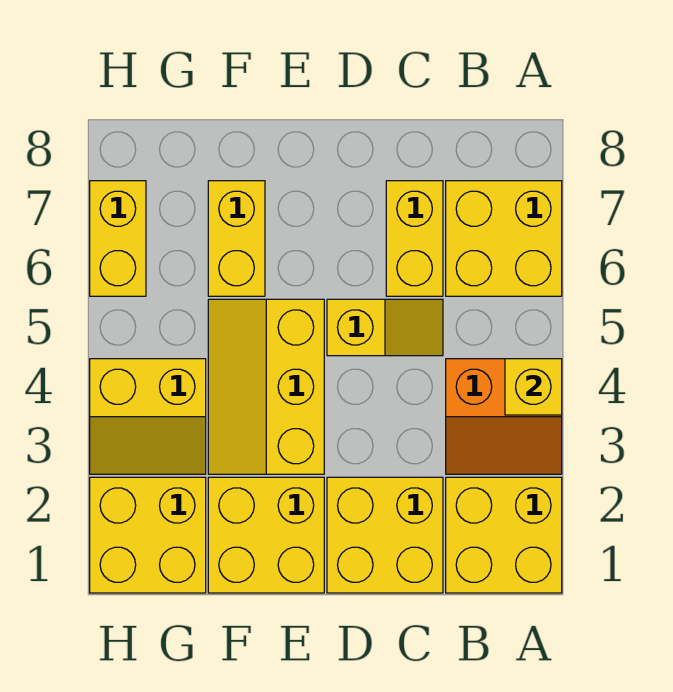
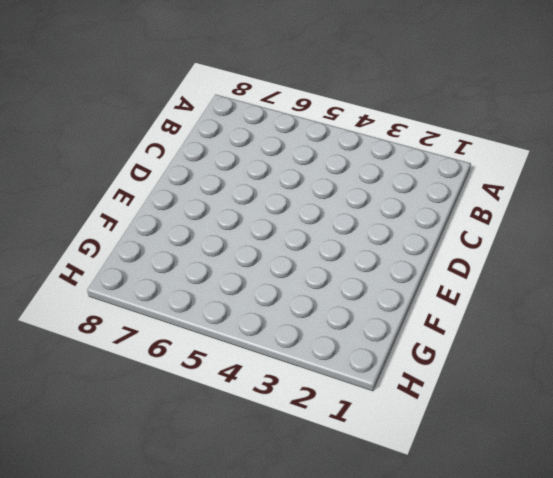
none -> yellow 2x2 brick [446,477,562,593]
none -> orange 2x2 slope [446,359,562,474]
none -> yellow 2x2 brick [446,181,562,296]

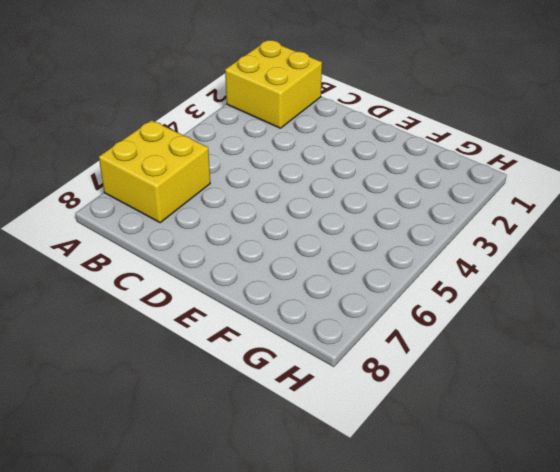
none -> orange 2x2 slope [446,359,562,474]
none -> yellow 2x2 brick [327,477,443,593]
none -> yellow 1x2 slope [327,299,443,356]

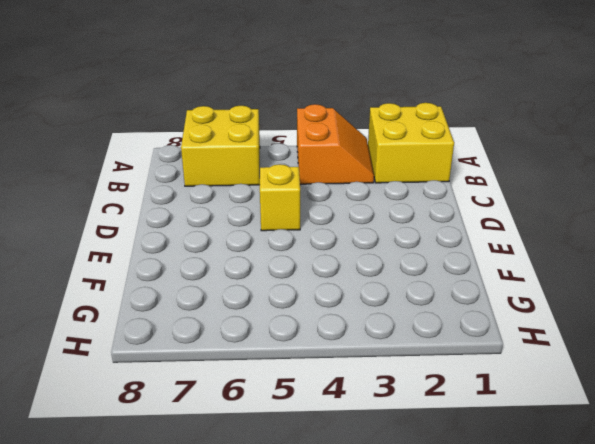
none -> yellow 2x2 brick [327,477,443,593]
none -> yellow 1x2 brick [386,181,443,296]
none -> yellow 2x2 brick [208,477,324,593]

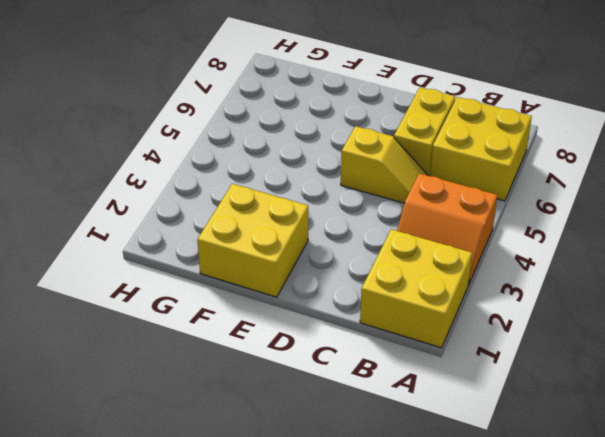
none -> yellow 2x2 brick [327,477,443,593]
none -> yellow 2x3 slope [208,299,324,474]
none -> yellow 1x2 brick [208,181,265,296]

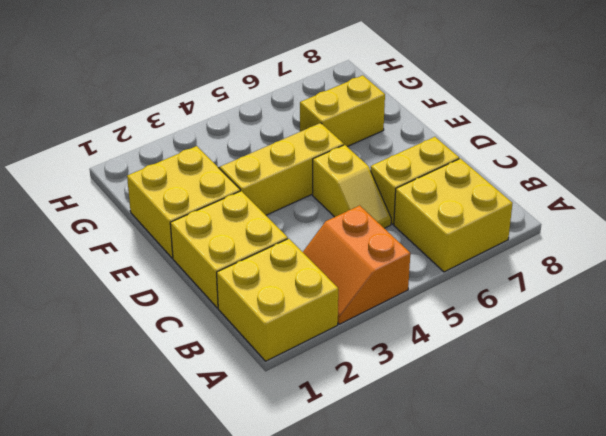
none -> yellow 2x2 brick [90,477,206,593]
none -> yellow 2x2 slope [90,359,206,474]
none -> yellow 1x2 brick [90,181,146,296]

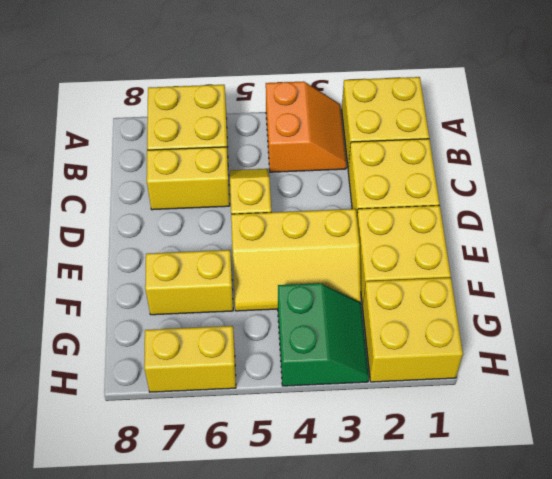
green 2x2 slope [278,283,369,386] -> yellow 2x2 slope [90,359,206,474]
none -> yellow 1x1 brick [505,359,562,415]

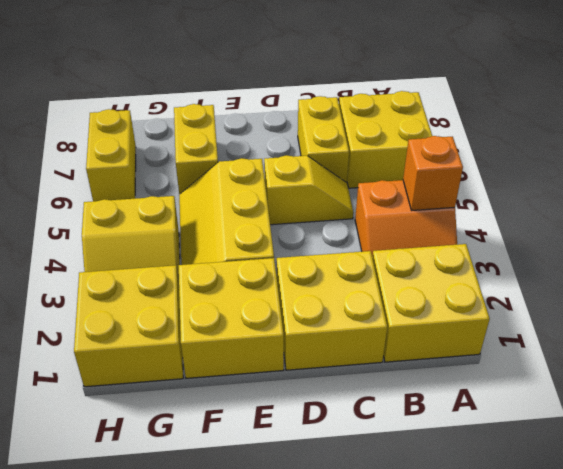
orange 1x1 brick [403,136,463,210] -> yellow 1x1 brick [505,359,562,415]

